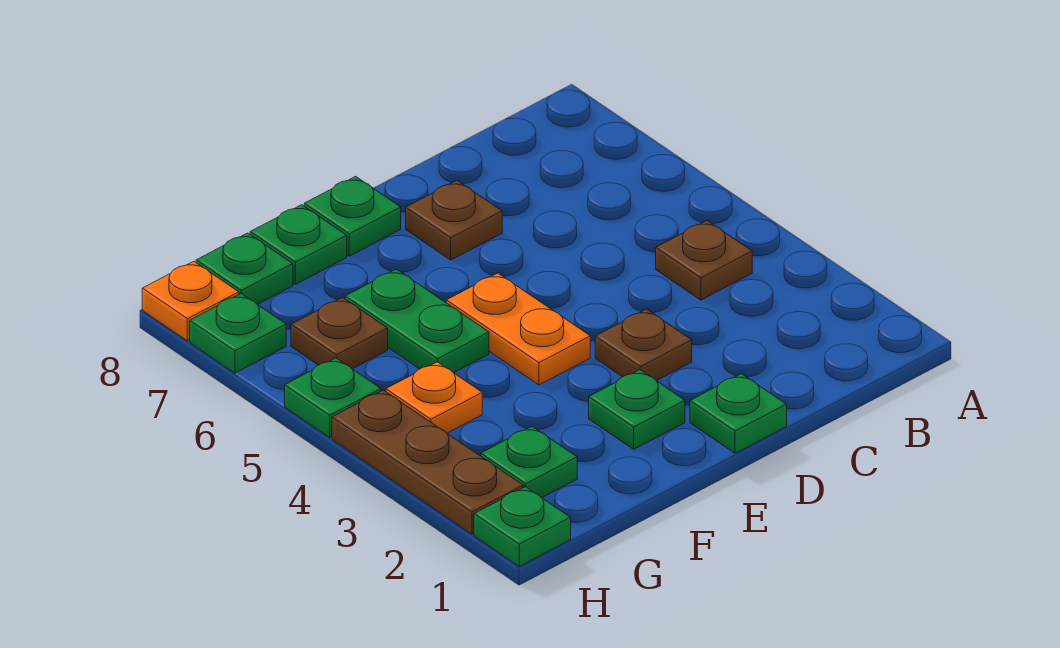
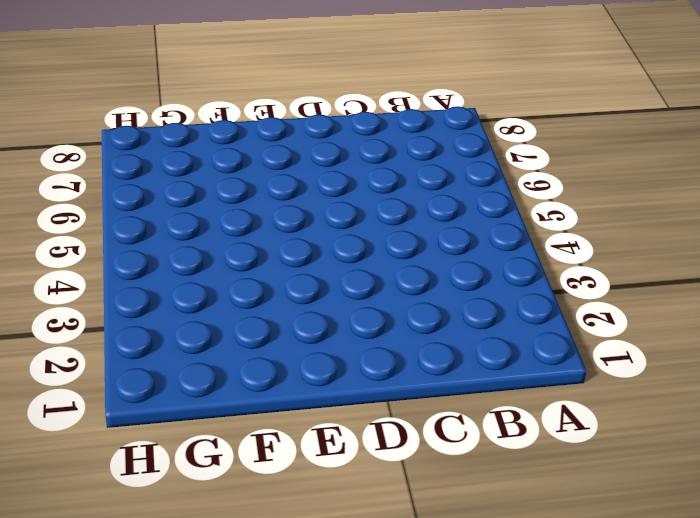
none -> brown 1x1 plate [656,221,752,300]
none -> green 1x1 plate [690,374,787,453]
none -> brown 1x1 plate [595,309,692,381]

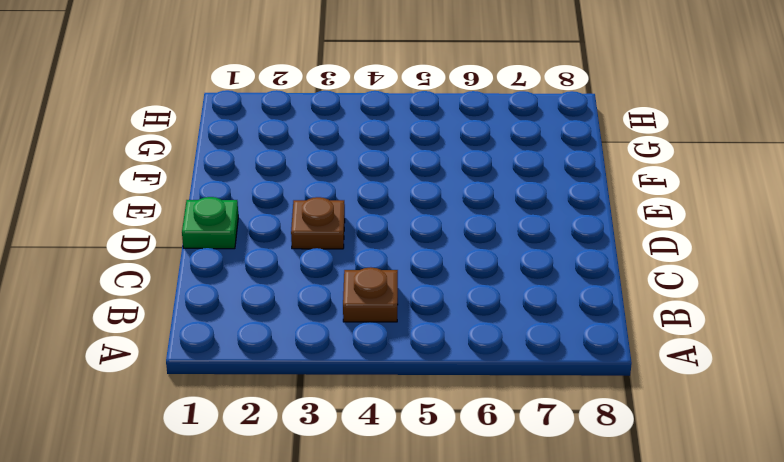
none -> brown 1x1 plate [406,181,502,260]
none -> green 1x1 plate [589,370,685,449]
none -> orange 1x2 plate [446,273,590,385]

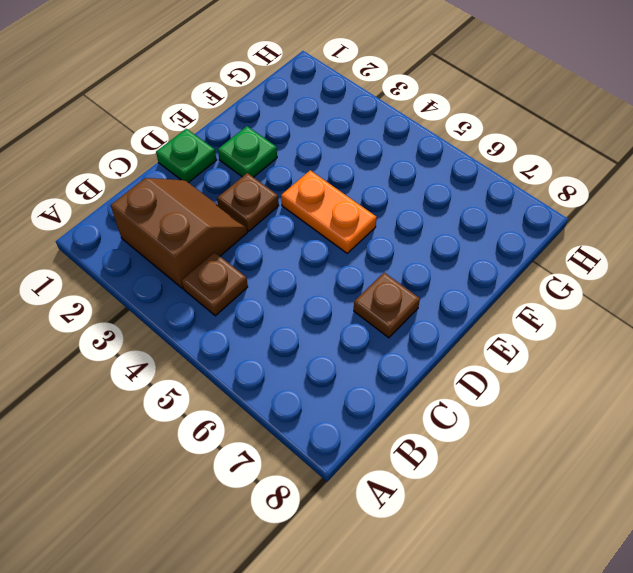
brown 2x2 slope [111,178,247,288] -> none
none -> green 1x1 plate [304,176,401,256]
none -> green 1x2 plate [345,269,489,373]
none -> green 1x1 plate [250,205,347,284]

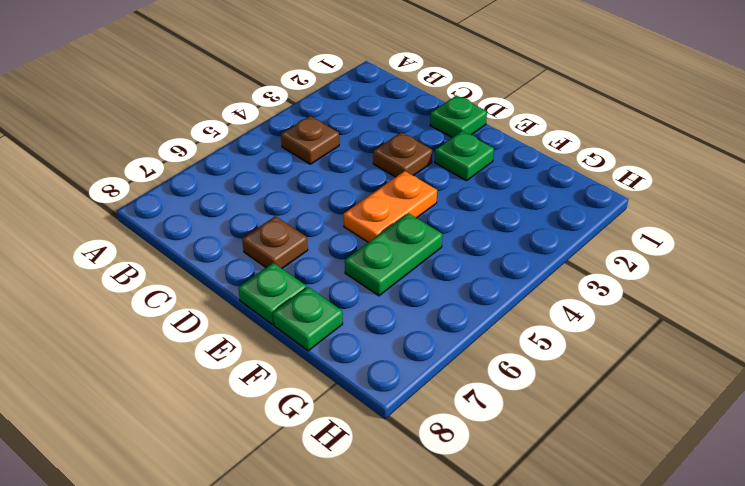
none -> green 1x1 plate [481,426,577,498]
none -> orange 1x1 plate [386,362,482,433]
none -> brown 1x1 plate [291,298,388,369]

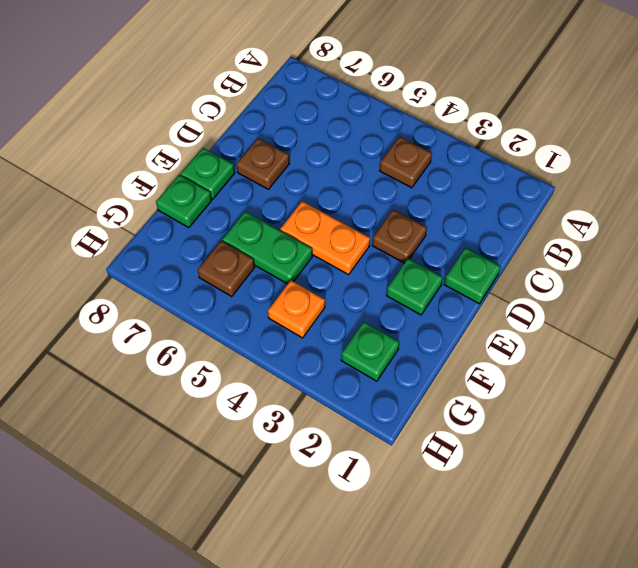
none -> green 1x1 plate [196,233,293,304]
none -> green 1x1 plate [474,487,571,566]
none -> brown 1x3 plate [332,390,523,534]

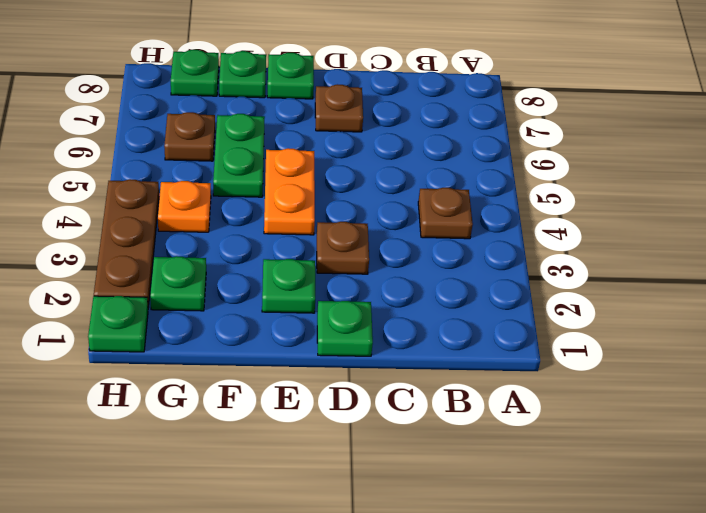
none -> green 1x1 plate [285,358,381,437]
none -> green 1x1 plate [190,294,286,373]
none -> orange 1x1 plate [142,261,239,341]

